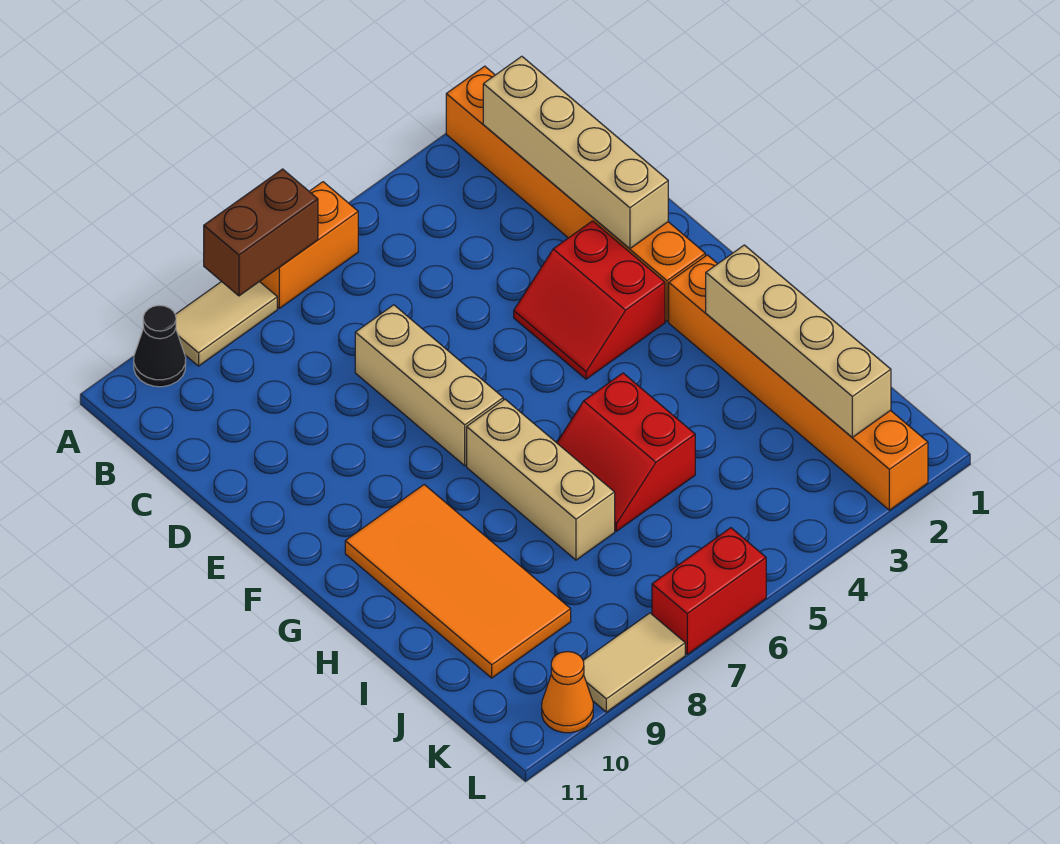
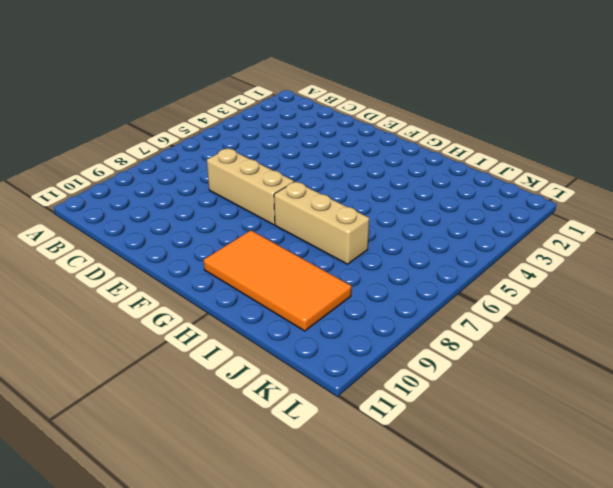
none -> orange 1x6 brick [446,66,705,321]
none -> orange 1x2 brick [260,182,358,308]
none -> tan 1x2 tile [175,281,277,366]

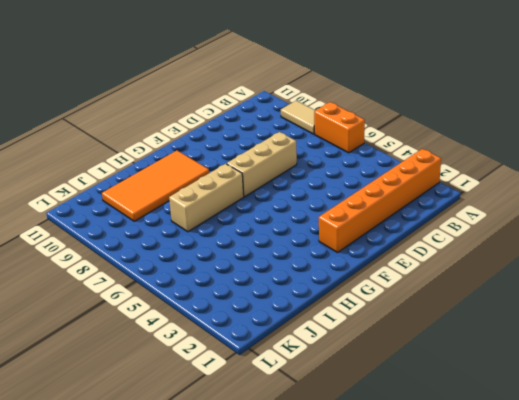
none -> black 1x1 cone [134,306,186,387]
none -> red 2x2 slope [514,221,665,379]
none -> orange 1x6 brick [669,255,928,510]

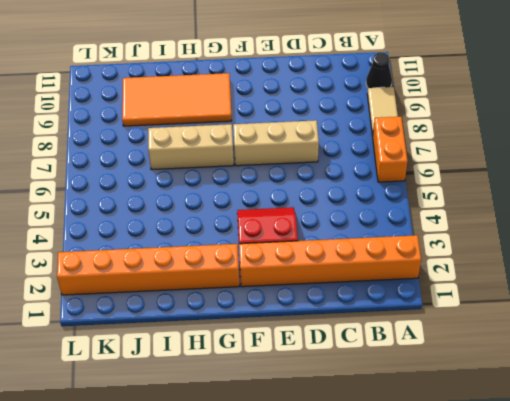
none -> red 2x2 slope [557,373,695,531]
none -> red 1x2 brick [652,528,766,654]
none -> tan 1x2 tile [583,613,685,712]

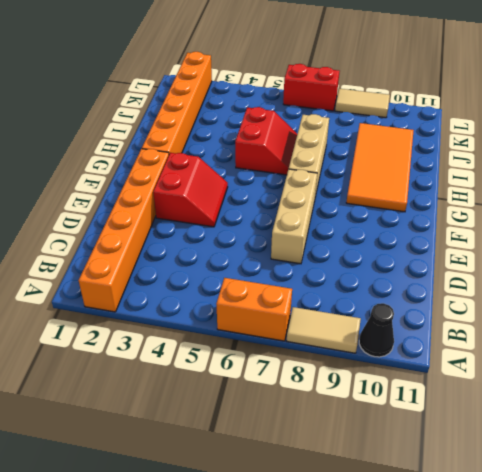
none -> orange 1x1 cone [542,652,593,733]
none -> brown 1x2 brick [204,169,318,296]
none -> tan 1x4 brick [483,56,668,249]

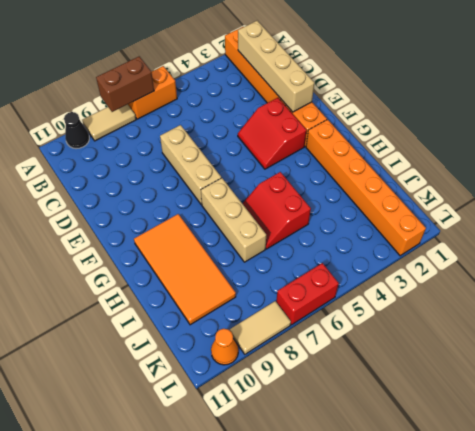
none -> tan 1x4 brick [706,245,891,437]

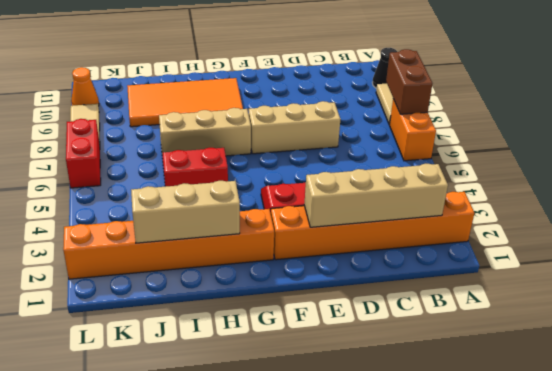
tan 1x3 brick [131,181,240,243] -> tan 1x4 brick [706,245,891,437]

